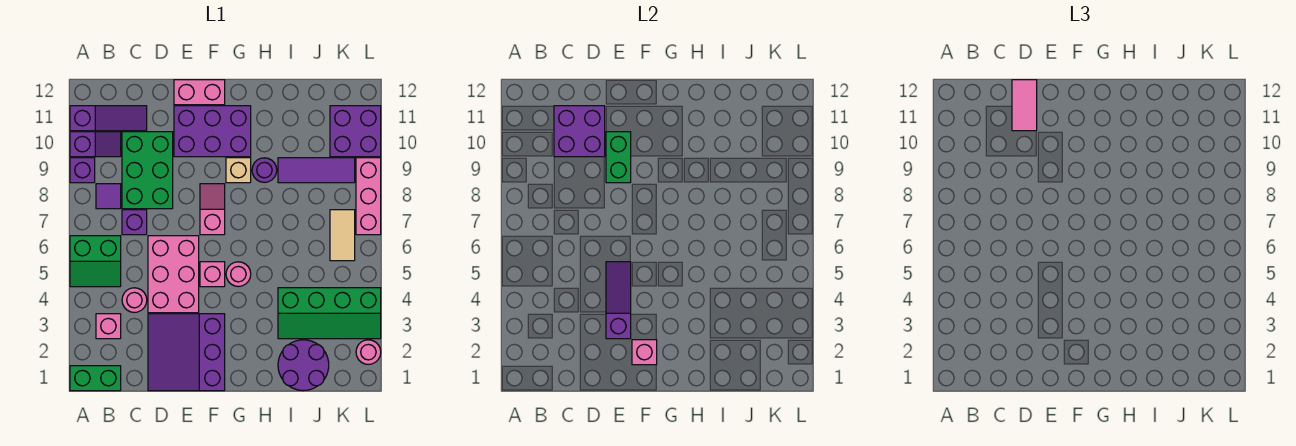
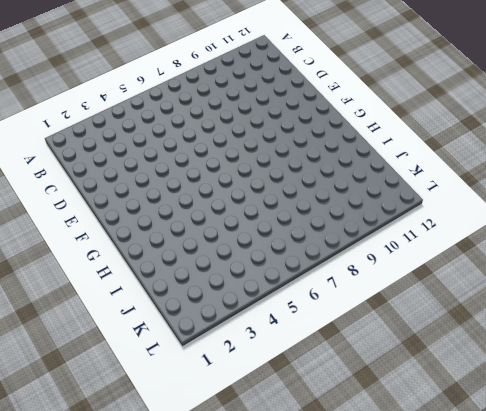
none -> green 1x2 brick [70,366,121,391]
none -> green 2x2 slope [70,236,121,287]
none -> purple 1x1 brick [70,158,95,183]
none -> purple 1x2 slope [70,132,121,157]

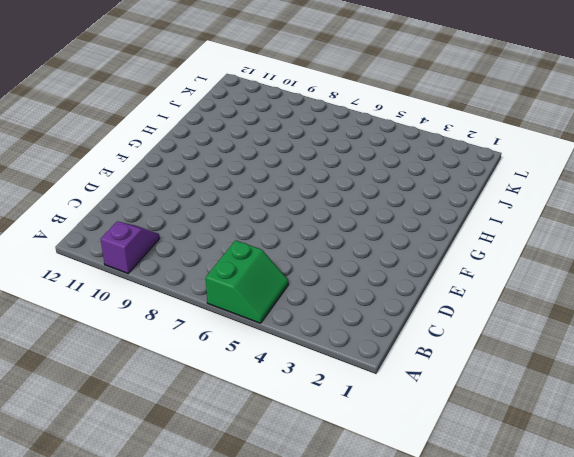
none -> green 1x2 brick [70,366,121,391]
none -> purple 1x1 brick [70,158,95,183]
none -> purple 1x3 slope [70,106,147,131]
none -> pink 1x1 brick [96,314,121,339]

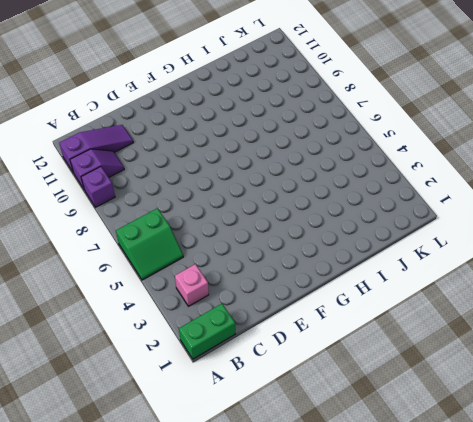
none -> purple 1x1 tile [96,184,121,209]
none -> pink 1x1 round brick [122,288,147,313]
none -> purple 1x1 brick [122,210,147,235]
none -> green 2x3 brick [122,132,173,209]

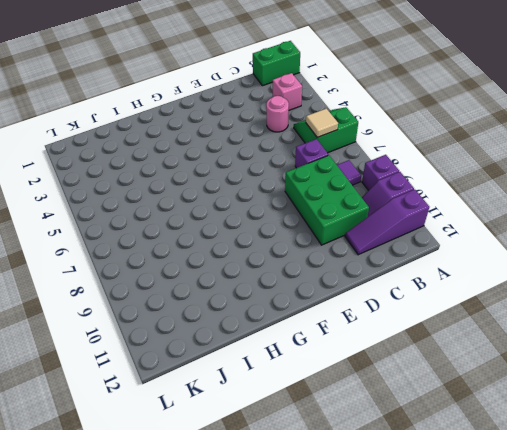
tan 1x1 tile [306,108,338,137] -> none
none -> purple 3x3 slope [148,314,225,391]
none -> pink 2x3 brick [148,236,199,313]
none -> purple 2x3 brick [174,106,251,157]
none -> pink 1x2 brick [174,80,225,105]

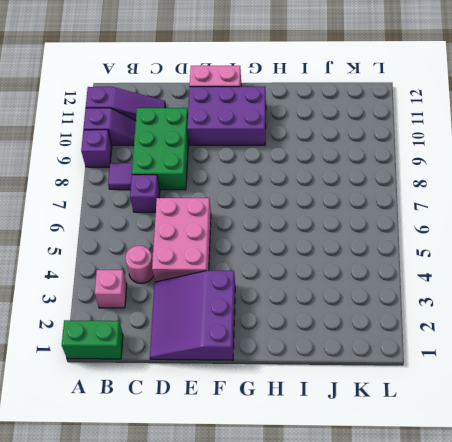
none -> green 2x2 slope [70,236,121,287]
none -> pink 1x1 brick [200,262,225,287]
none -> pink 1x2 slope [200,184,225,235]
none -> pink 1x1 round brick [226,262,251,287]

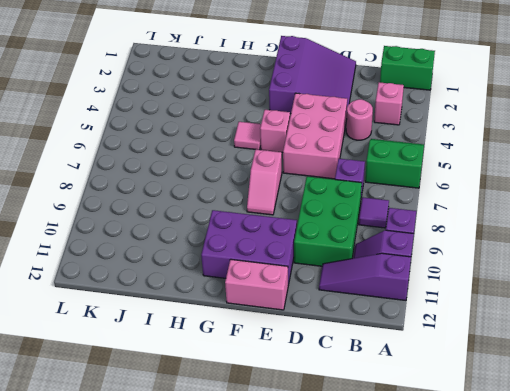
pink 1x1 tile [234,122,261,150] -> pink 1x1 round brick [226,262,251,287]
none -> tan 1x1 brick [226,158,251,183]
none -> purple 1x1 round brick [252,158,277,183]
none -> purple 2x2 round brick [278,340,329,391]
none -> green 2x4 slope [278,288,381,339]

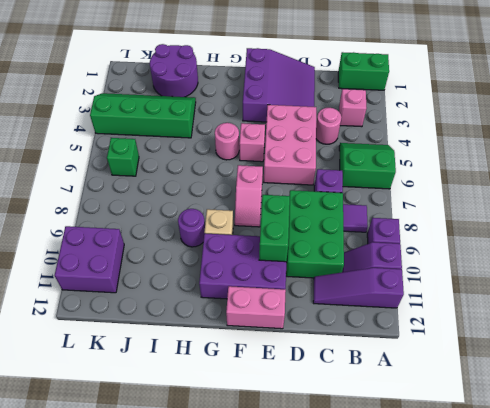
green 1x1 brick [107,138,139,176] -> tan 1x2 tile [330,210,355,261]
none -> purple 1x3 tile [278,158,355,183]
none -> pink 1x1 round brick [356,340,381,365]
none -> pink 1x3 brick [356,158,381,235]
none -> purple 2x2 brick [554,106,605,157]

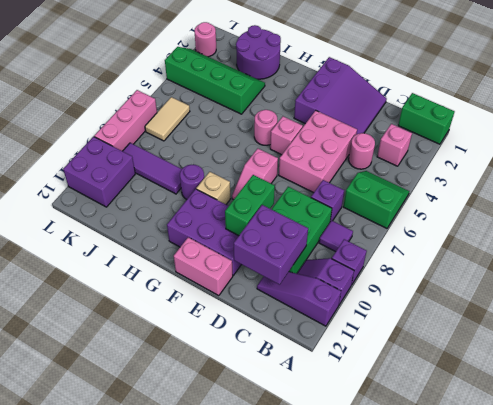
none -> purple 1x3 slope [606,262,631,339]
none -> pink 1x1 brick [632,340,657,365]
none -> pink 1x2 tile [1012,80,1037,131]

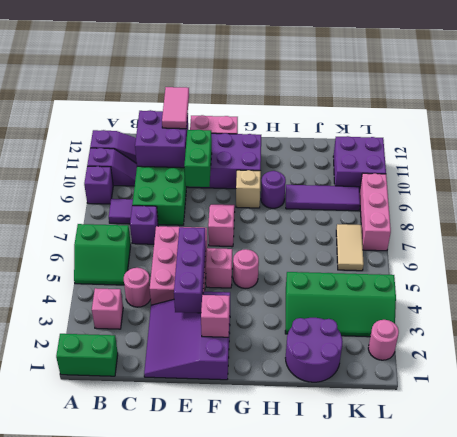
purple 1x3 brick [174,227,206,313] -> purple 1x3 slope [606,262,631,339]

